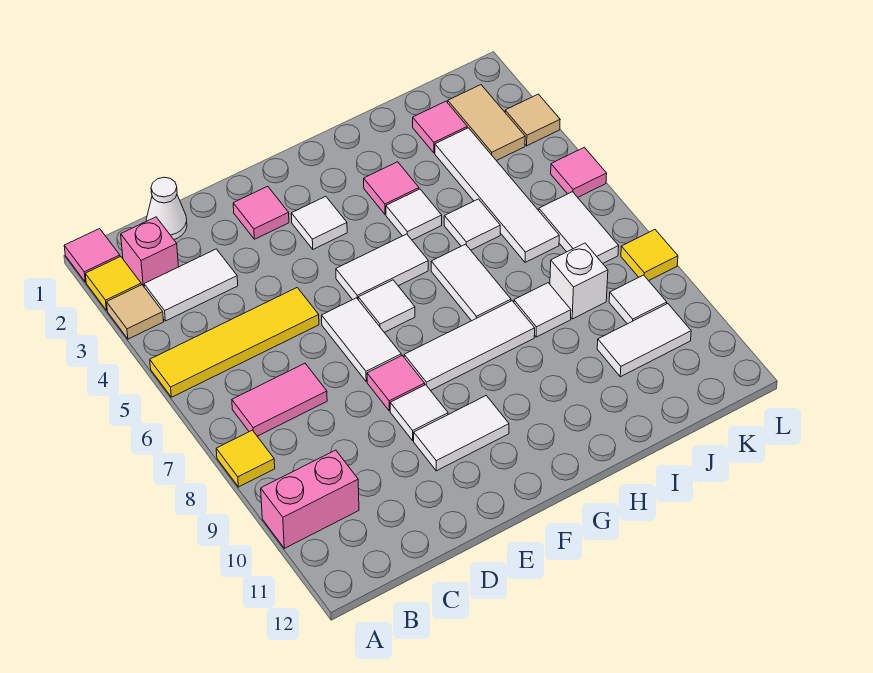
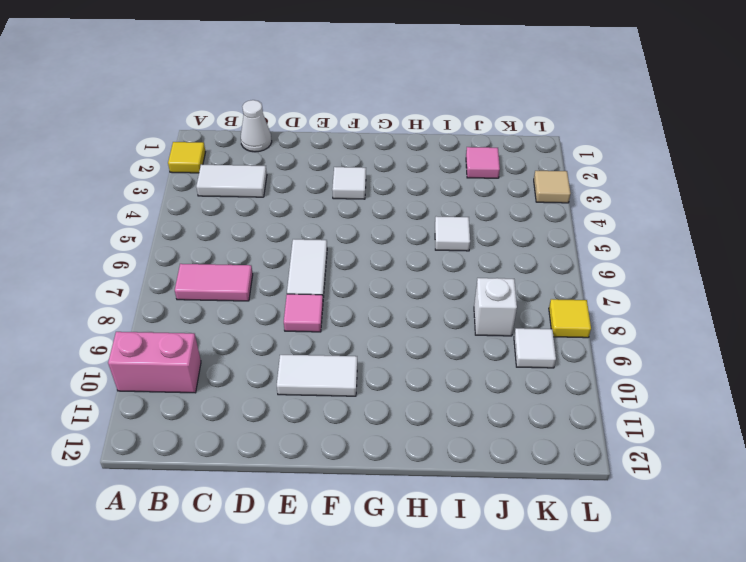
none -> pink 1x1 tile [64,229,120,282]
none -> tan 1x1 tile [107,285,164,339]
none -> yellow 1x4 tile [150,288,319,397]
none -> yellow 1x1 tile [216,430,275,487]

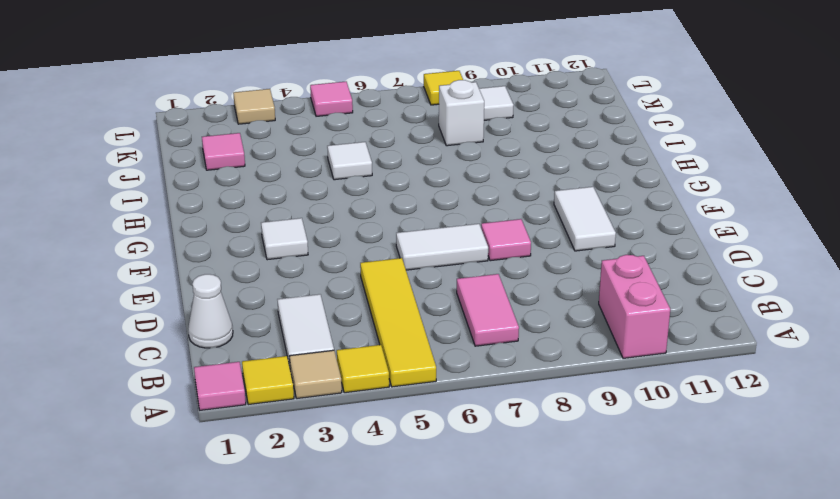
yellow 1x1 tile [337,345,389,393] -> yellow 1x1 tile moved to [216,430,275,487]
none -> pink 1x1 brick [121,217,179,286]
none -> pink 1x1 tile [233,186,289,239]
none -> white 1x1 tile [390,385,448,441]
none -> white 1x2 tile [336,234,428,300]

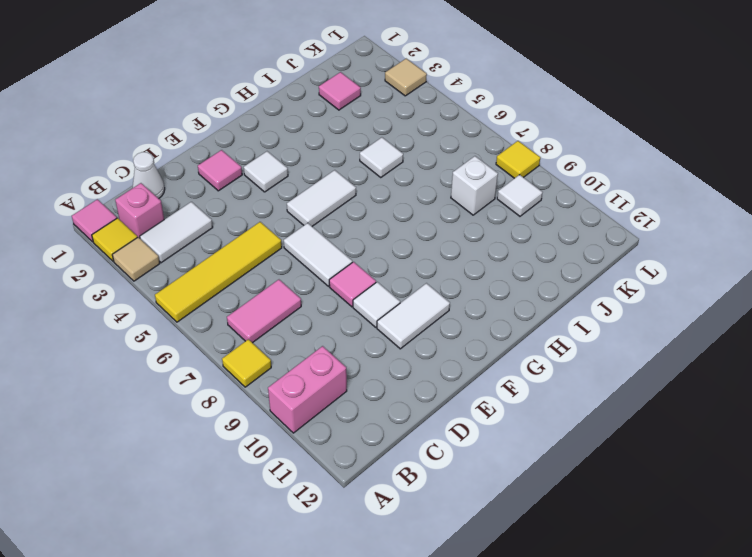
none -> white 1x1 tile [358,280,415,332]
none -> white 1x3 tile [404,301,535,390]
none -> pink 1x1 tile [364,162,419,214]
none -> white 1x1 tile [386,189,442,240]

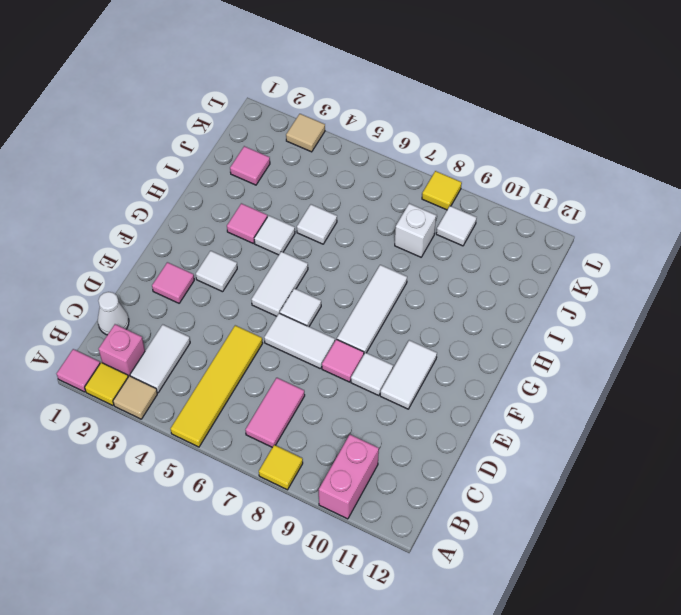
none -> white 1x2 tile [431,244,511,321]
none -> white 1x1 tile [514,283,571,337]
none -> white 1x4 tile [435,128,559,262]
none -> white 1x2 tile [597,304,691,377]

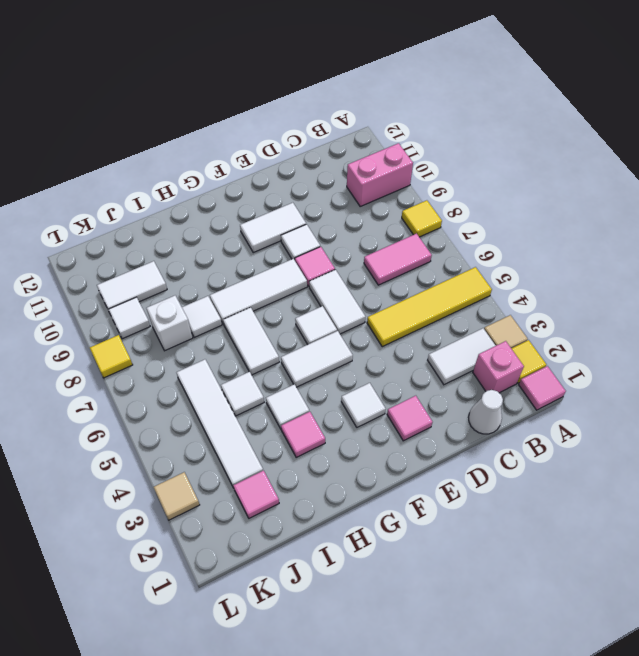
none -> tan 1x2 tile [448,85,525,161]
none -> white 1x2 tile [539,192,619,263]
none -> pink 1x1 tile [551,147,607,197]

